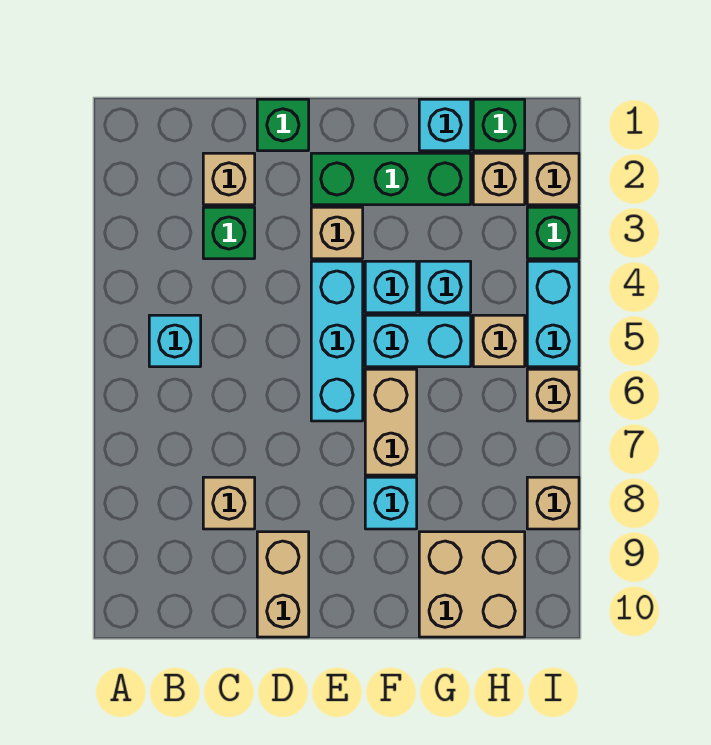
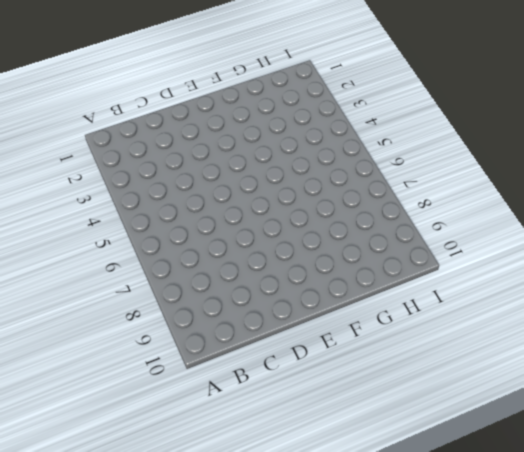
none -> cyan 1x1 brick [149,315,201,367]
none -> tan 1x1 brick [203,153,255,205]
none -> green 1x1 brick [203,207,255,259]

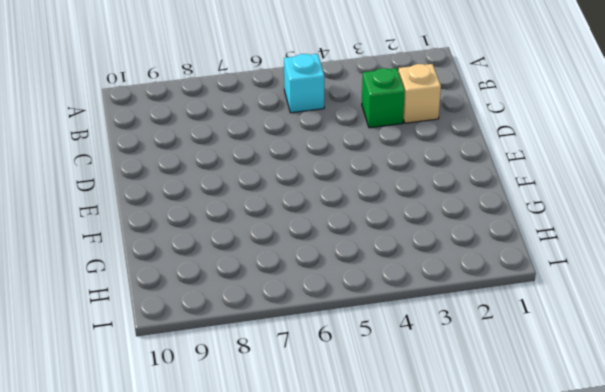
none -> tan 1x1 brick [203,477,255,529]
none -> green 1x1 brick [257,99,309,151]
none -> tan 1x2 brick [257,532,309,637]

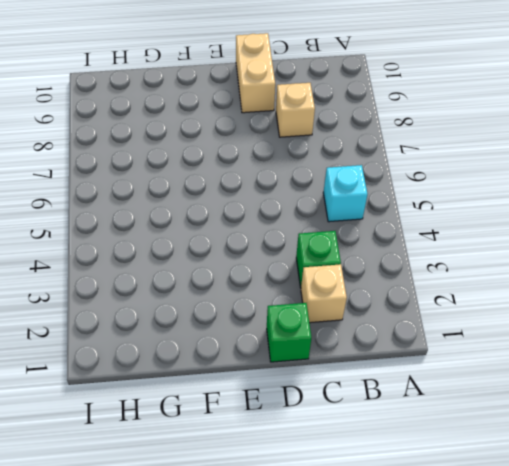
none -> green 1x3 brick [311,153,471,205]
none -> tan 1x1 brick [311,207,363,259]
none -> cyan 1x3 brick [311,261,363,421]

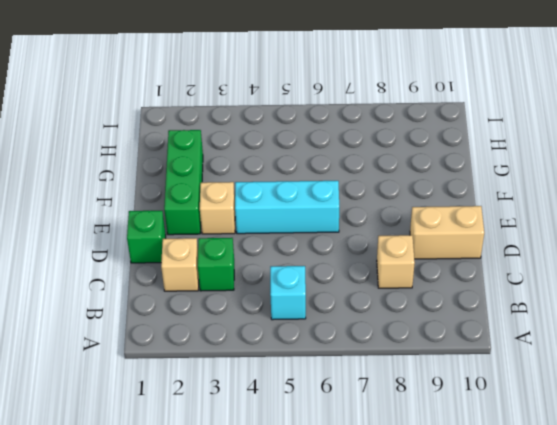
none -> cyan 1x1 brick [365,261,417,313]
none -> cyan 1x2 brick [365,315,471,367]
none -> tan 1x2 brick [365,369,417,475]

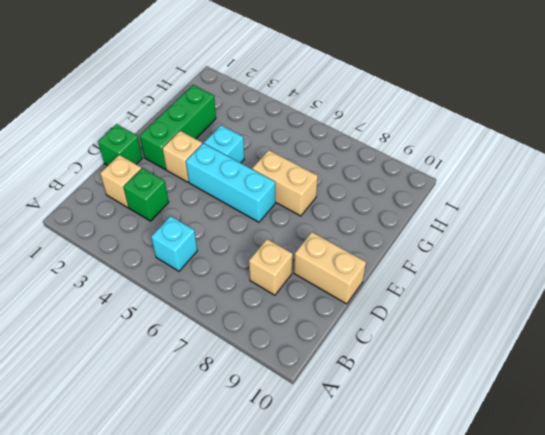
none -> cyan 1x2 brick [365,315,471,367]
none -> cyan 1x1 brick [365,477,417,529]
none -> cyan 1x1 brick [419,99,471,151]

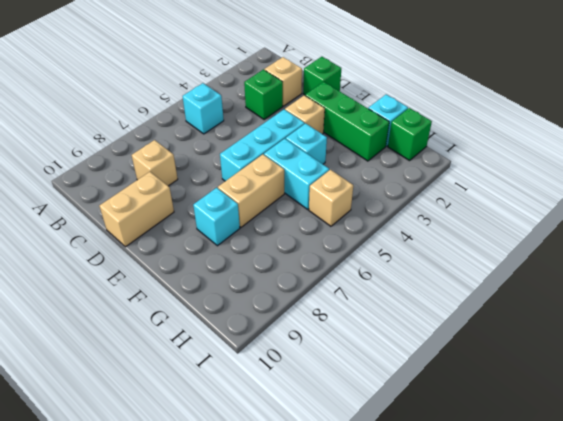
none -> cyan 1x1 brick [419,261,471,313]
none -> tan 2x2 brick [419,532,525,637]
none -> tan 1x1 brick [473,153,525,205]

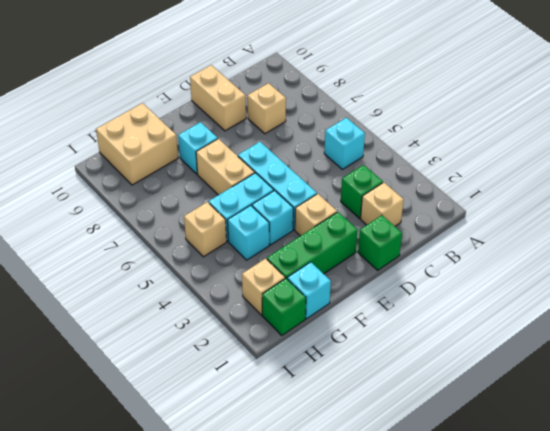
none -> tan 1x1 brick [527,153,579,205]
none -> green 1x1 brick [527,207,579,259]
none -> cyan 1x2 brick [527,261,579,367]

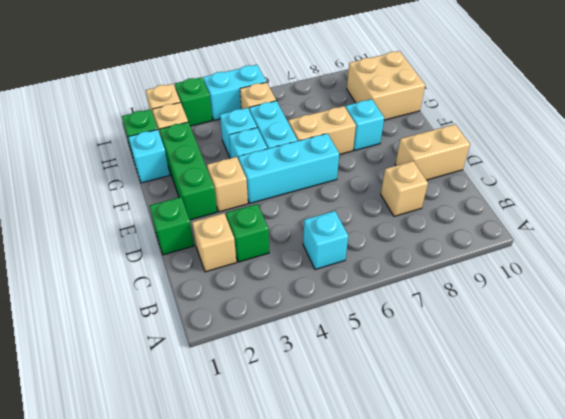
none -> tan 1x1 brick [527,369,579,421]
none -> tan 1x1 brick [527,477,579,529]

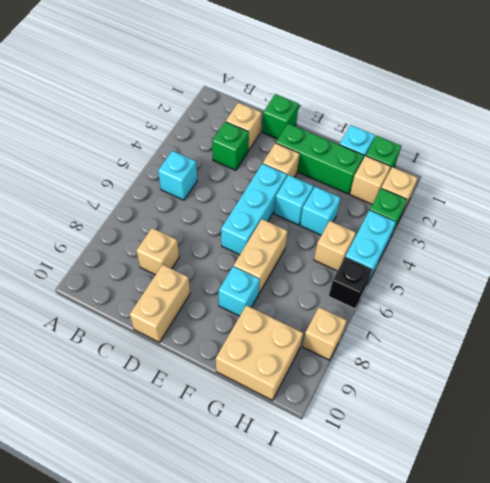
black 1x1 brick [329,257,372,309] -> tan 1x1 brick [527,369,579,421]
none -> cyan 1x2 brick [365,315,471,367]

